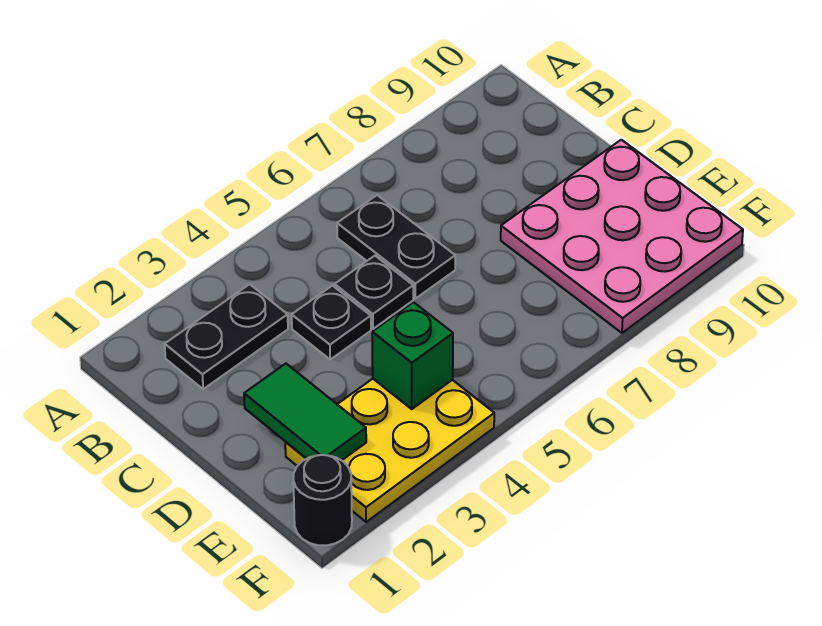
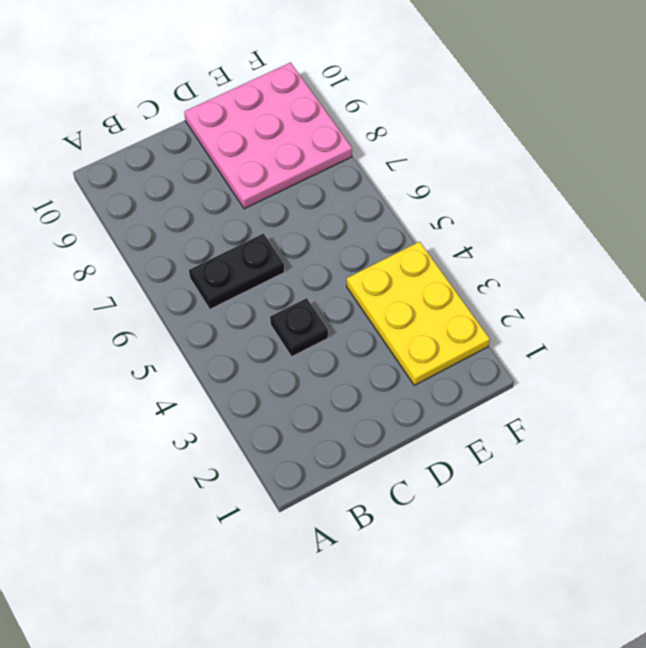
none -> black 1x2 plate [165,284,288,389]
none -> black 1x1 plate [335,256,413,329]

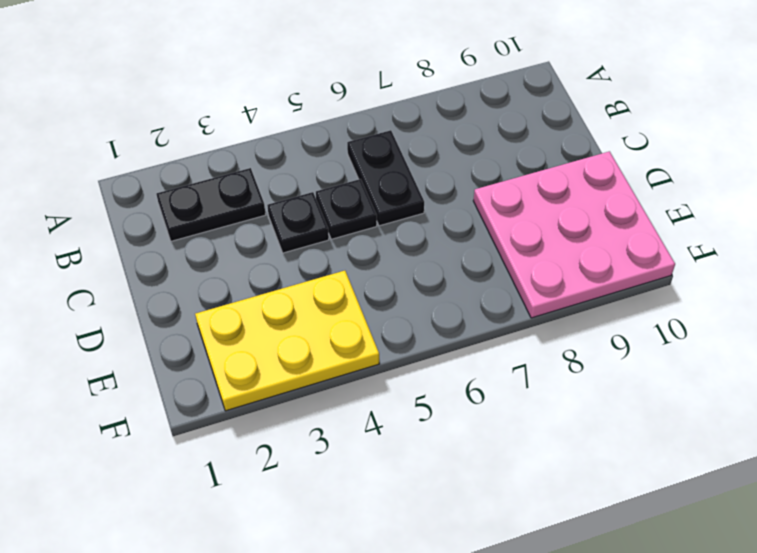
none -> black 1x1 round brick [293,455,352,546]
none -> green 1x2 tile [244,364,366,461]

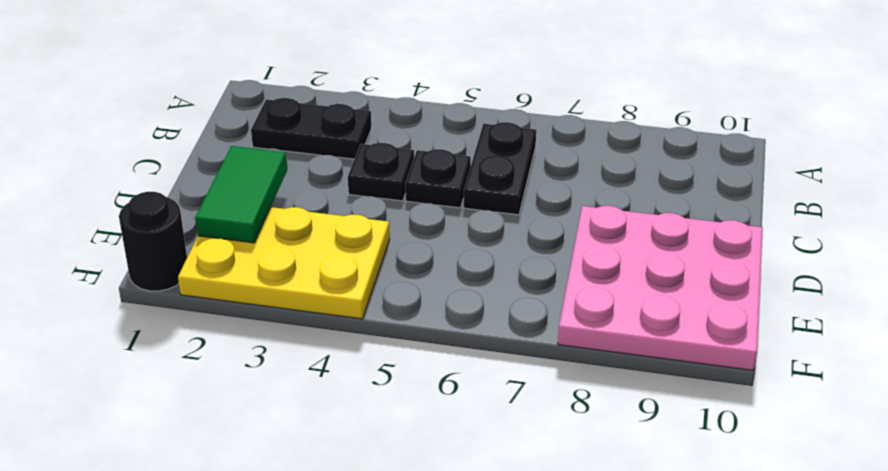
none -> green 1x1 brick [372,302,453,409]

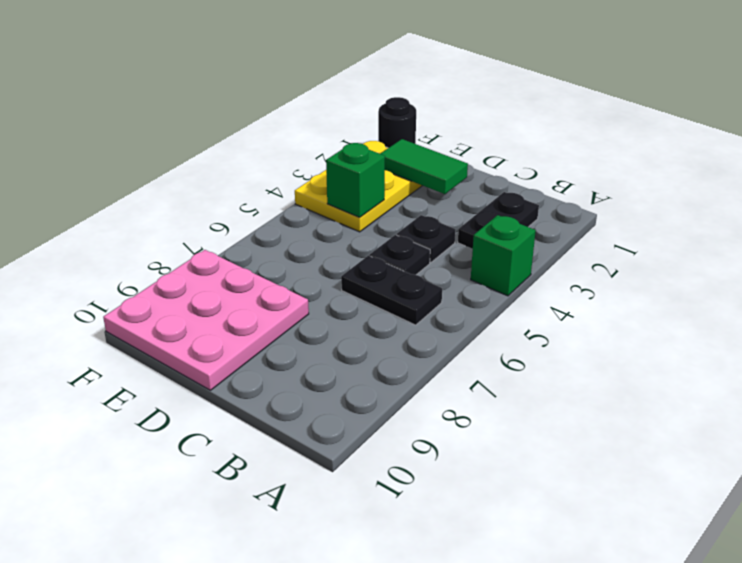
green 1x1 brick [471,215,536,296] -> none

